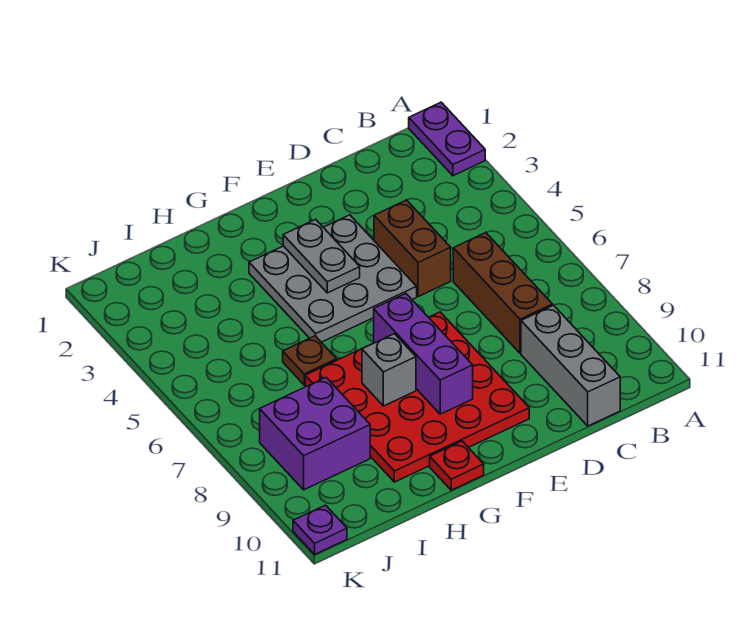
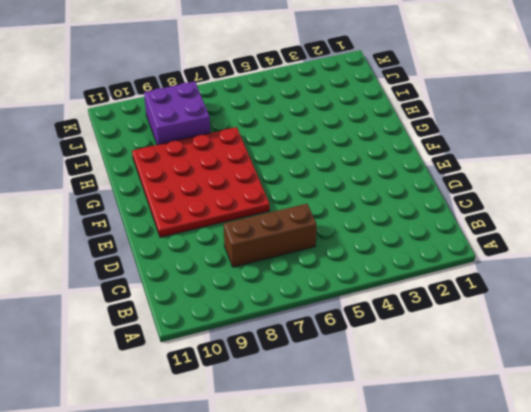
none -> purple 1x2 plate [409,102,485,176]
none -> grey 1x3 brick [521,305,620,426]
none -> brown 1x2 brick [374,200,451,297]

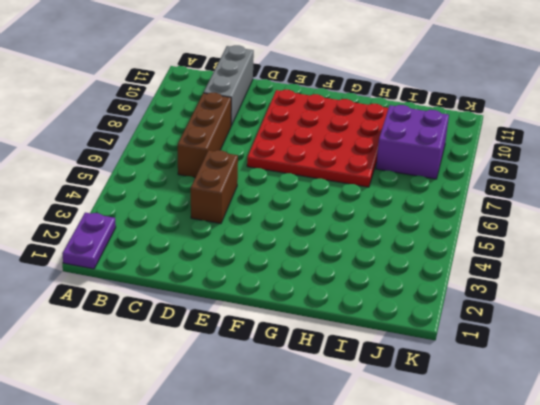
none -> grey 3x3 plate [249,215,417,342]
none -> red 1x1 plate [430,441,484,490]
none -> brown 1x1 plate [283,336,337,385]

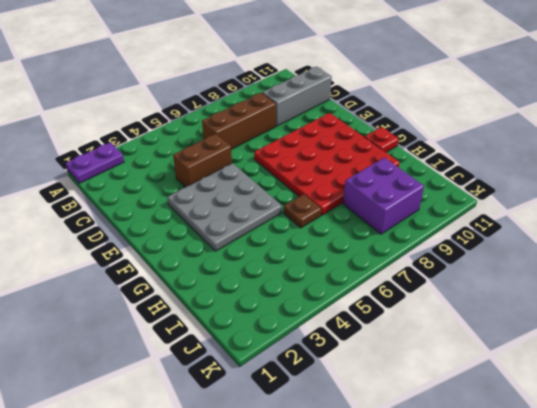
none -> purple 1x1 plate [293,505,347,554]
none -> grey 1x2 plate [283,219,360,293]
none -> purple 1x3 brick [374,294,473,414]

